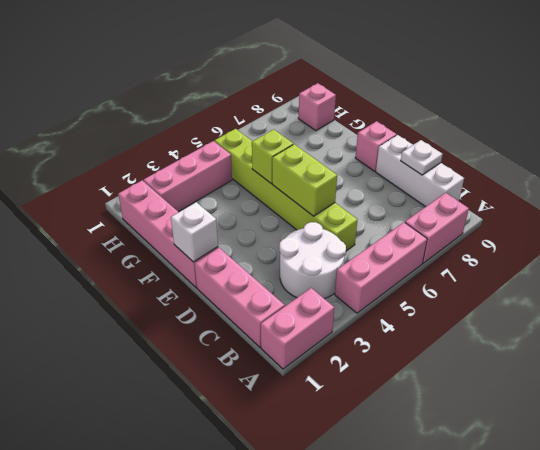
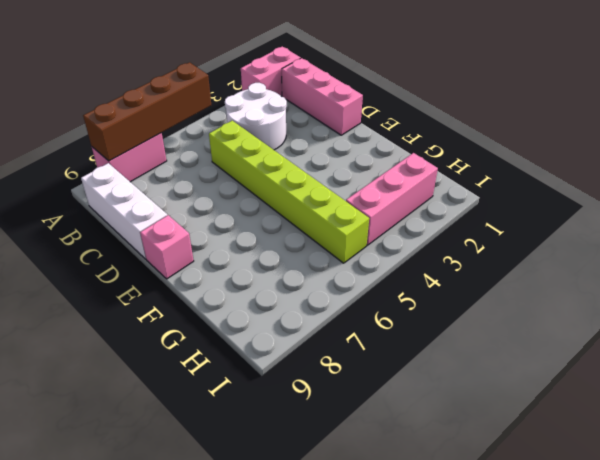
brown 1x4 brick [83,62,211,161] -> none
none -> pink 1x3 brick [335,222,427,313]
none -> pink 1x4 brick [118,180,218,287]
none -> pink 1x1 brick [298,83,336,131]

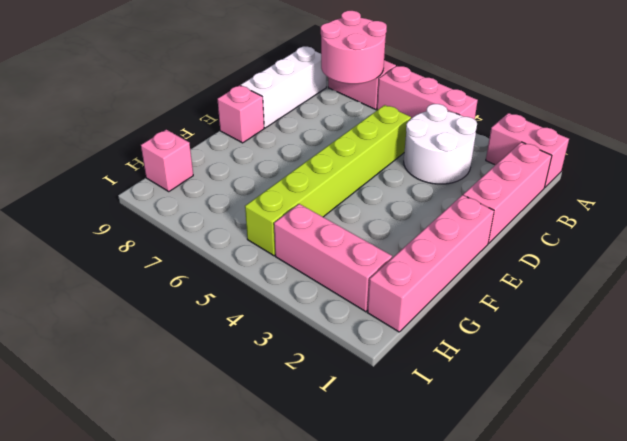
pink 2x2 round brick [321,11,387,84] -> none
none -> white 1x1 plate [401,140,443,175]
none -> lime 1x2 brick [272,144,337,216]
none -> white 1x1 brick [171,202,218,262]

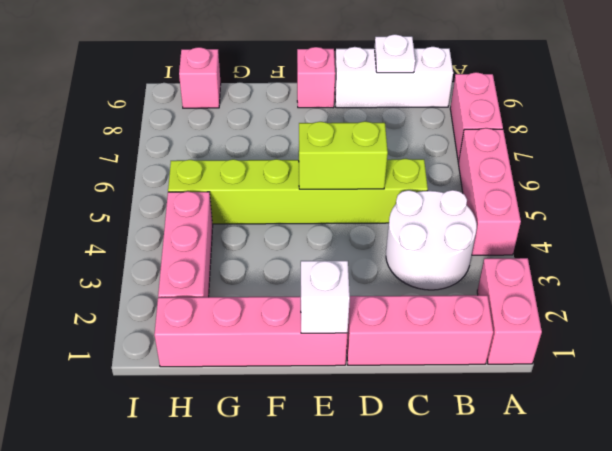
none -> lime 1x1 brick [252,129,293,183]

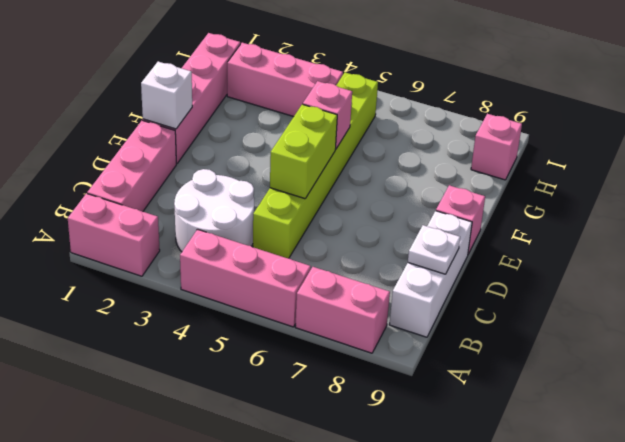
pink 1x1 brick [303,81,352,149] -> lime 1x1 brick [252,129,293,183]

